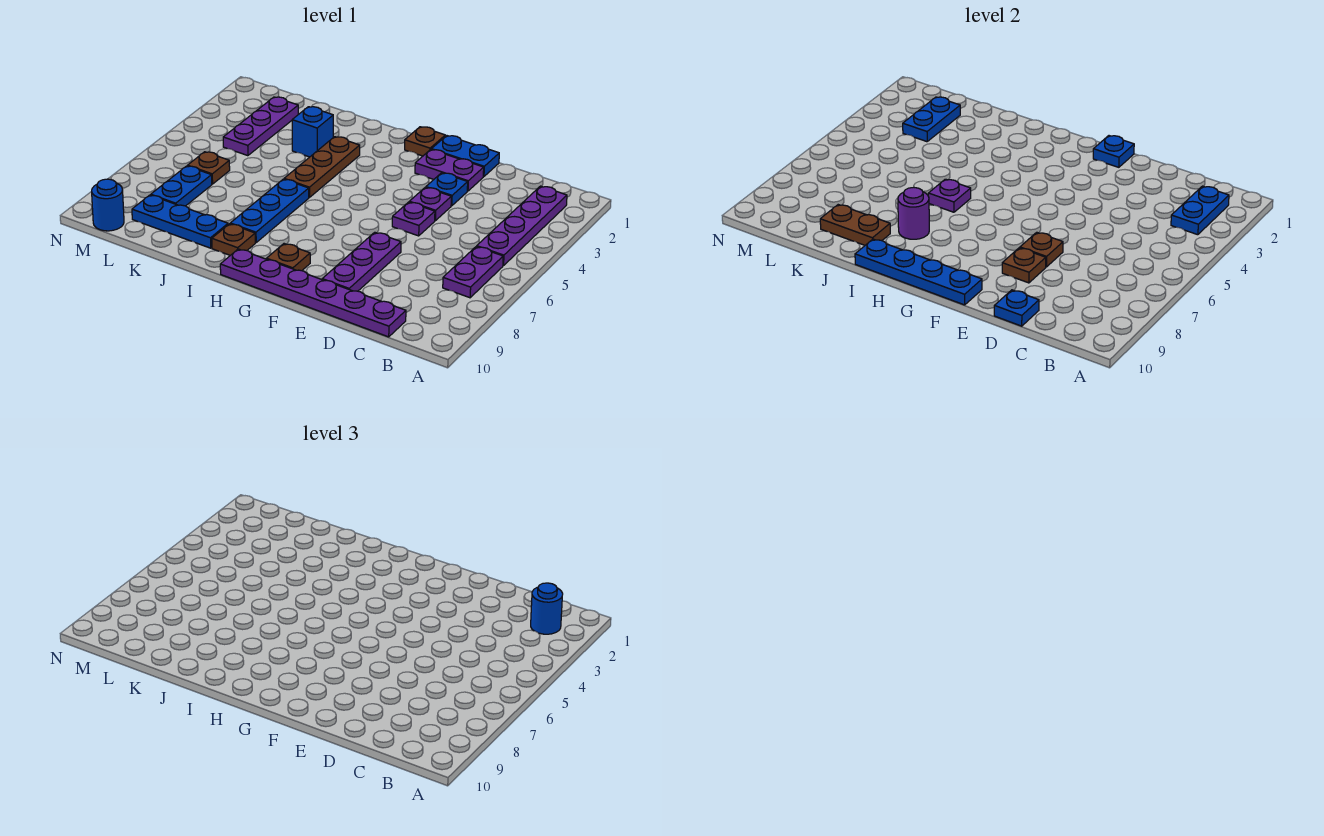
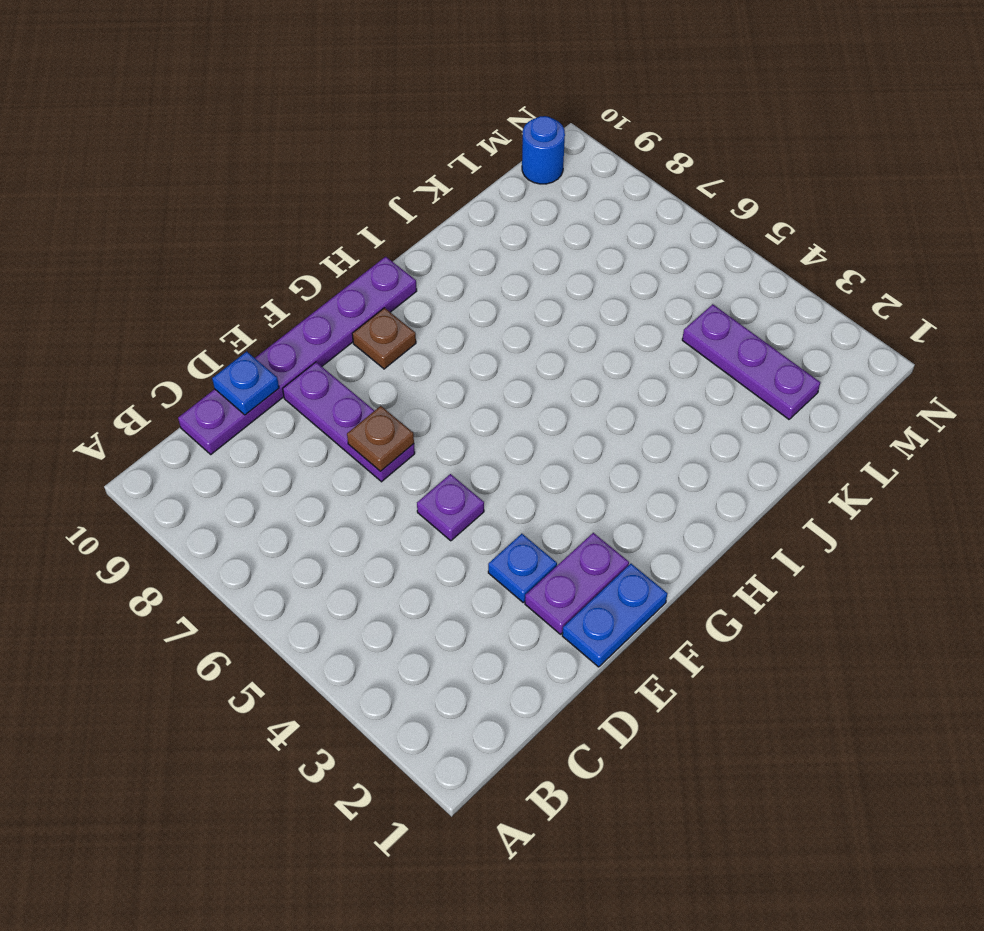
none -> purple 1x4 plate [477,186,567,266]
none -> purple 1x2 plate [443,247,503,298]
none -> purple 1x1 plate [409,187,451,221]
none -> brown 1x1 plate [405,127,445,156]

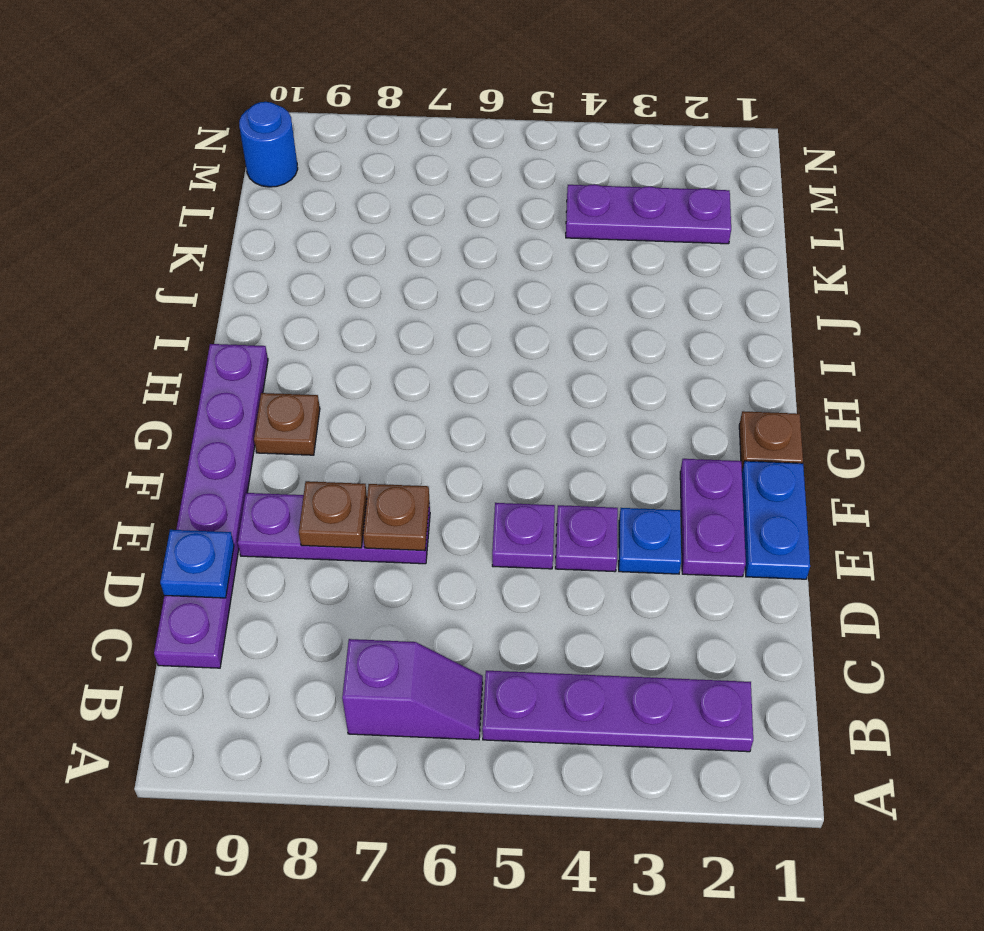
purple 1x2 slope [342,639,483,740] -> purple 1x2 plate [443,247,503,298]
none -> brown 1x3 plate [284,137,360,198]
none -> blue 1x3 plate [230,179,309,243]
none -> brown 1x1 plate [212,224,255,255]
none -> blue 1x1 brick [292,107,333,157]

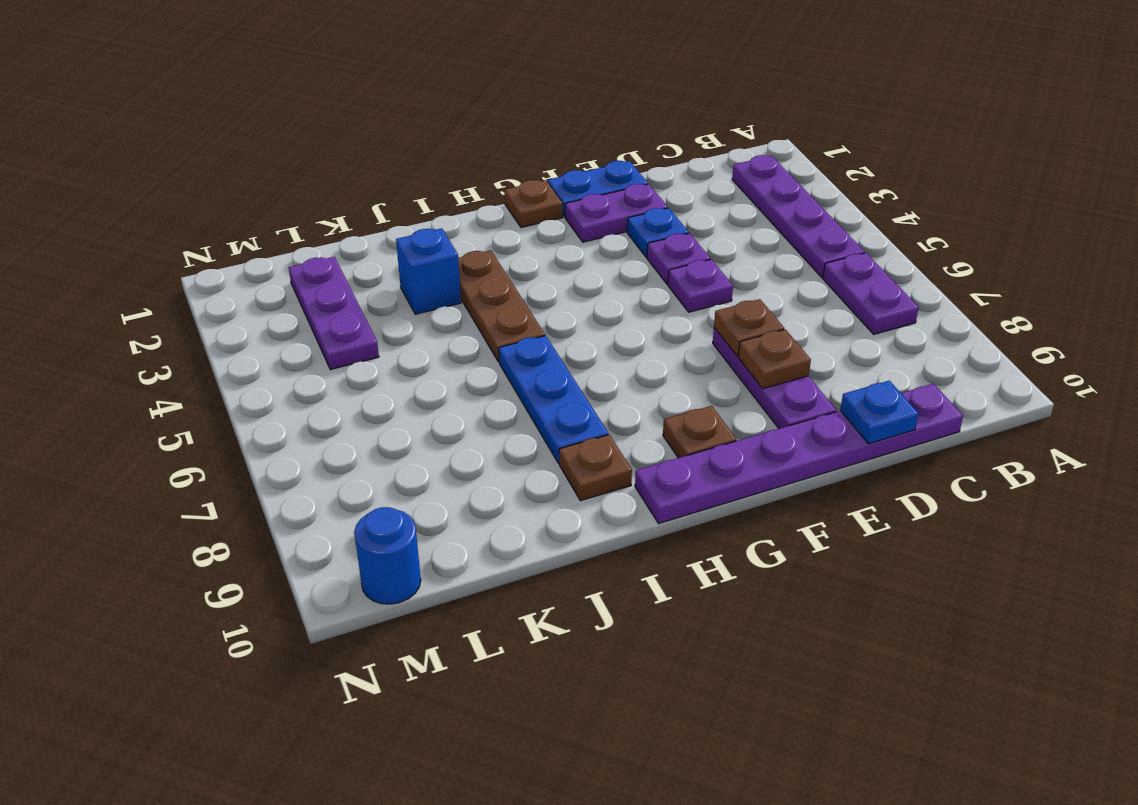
none -> blue 1x3 plate [132,195,228,248]
none -> brown 1x1 plate [188,152,230,184]
none -> blue 1x2 plate [151,166,212,206]
none -> blue 1x2 plate [1171,186,1229,235]

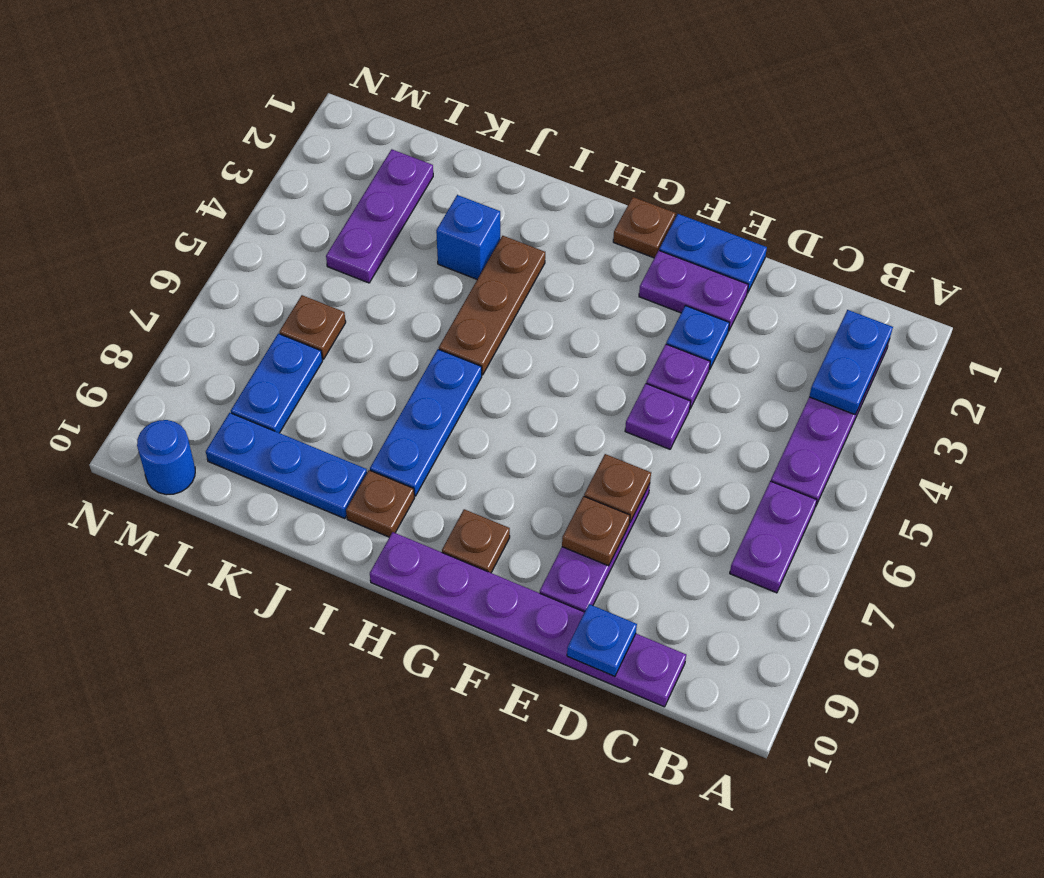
none -> blue 1x1 plate [1093,136,1134,167]
none -> blue 1x4 plate [855,239,982,305]
none -> purple 1x1 plate [928,179,971,212]
none -> purple 1x1 round brick [898,188,929,239]

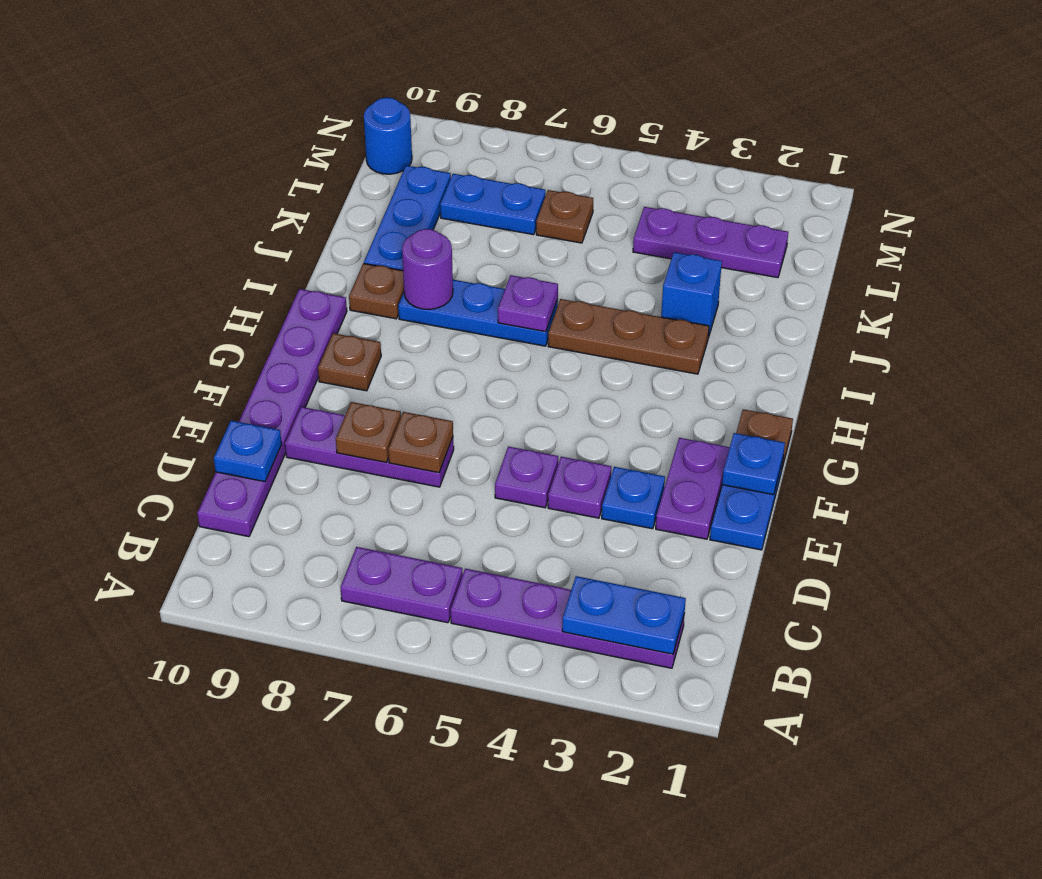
none -> blue 1x4 plate [855,239,982,305]
none -> brown 1x2 plate [820,205,890,245]
none -> blue 1x2 plate [903,97,960,142]
none -> blue 1x1 round brick [531,583,563,634]

